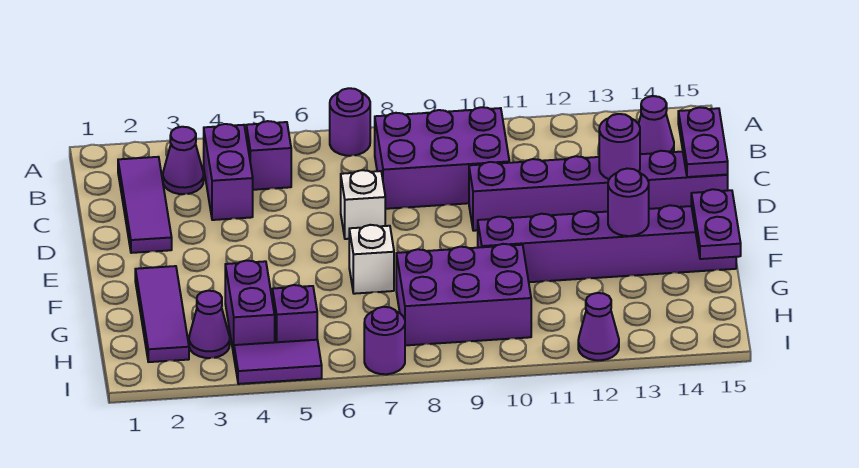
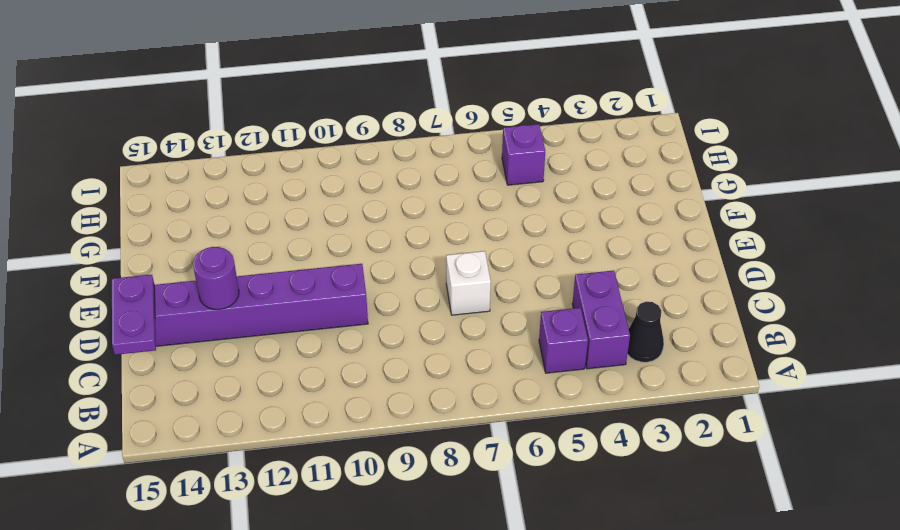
black 1x1 cone [627,301,664,362] -> purple 1x1 cone [163,127,204,194]
none -> purple 1x1 round brick [330,88,370,156]
none -> purple 1x3 tile [118,157,172,253]
none -> purple 2x3 brick [375,107,509,209]

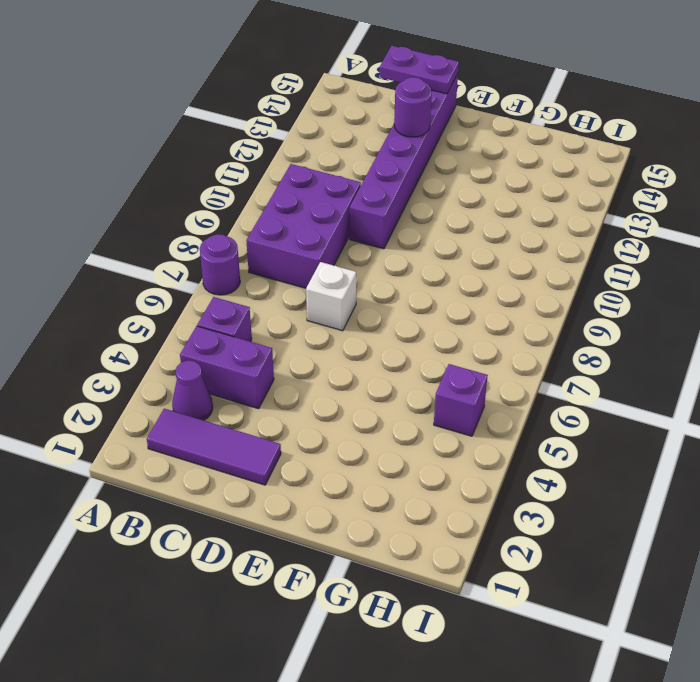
none -> purple 1x1 cone [639,96,674,154]
none -> purple 1x3 tile [135,266,189,362]
none -> white 1x1 brick [349,225,394,294]

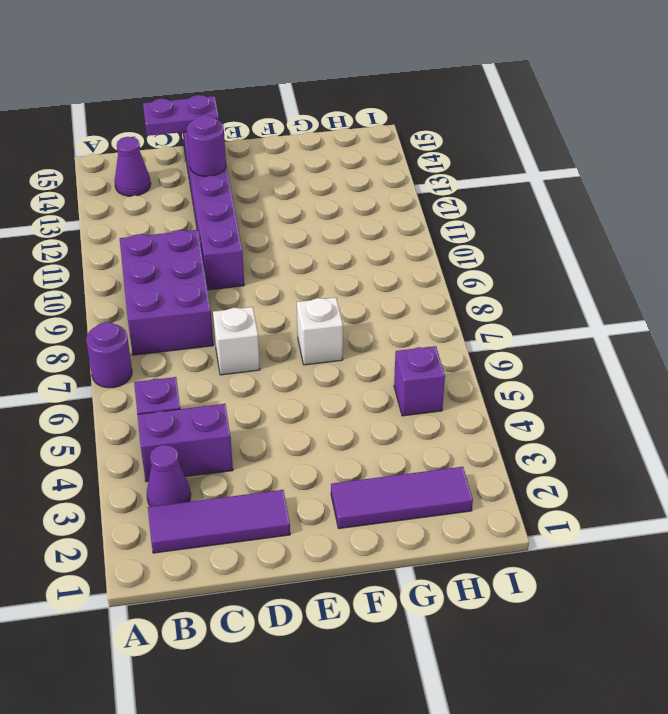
none -> purple 1x6 brick [478,205,736,282]
none -> purple 1x2 brick [225,260,275,354]
none -> purple 2x3 brick [396,244,531,345]

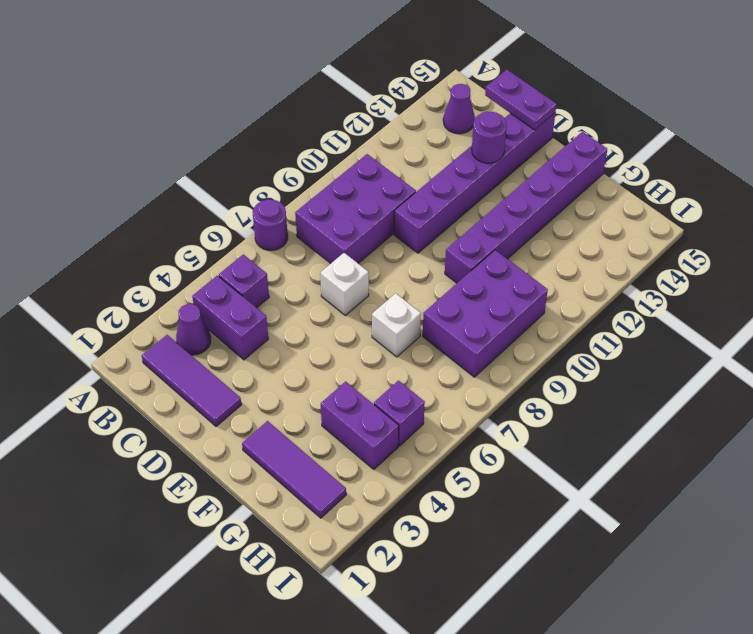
none -> purple 1x1 cone [189,291,230,358]
none -> purple 1x2 tile [234,340,322,384]
none -> purple 1x1 round brick [364,307,405,374]

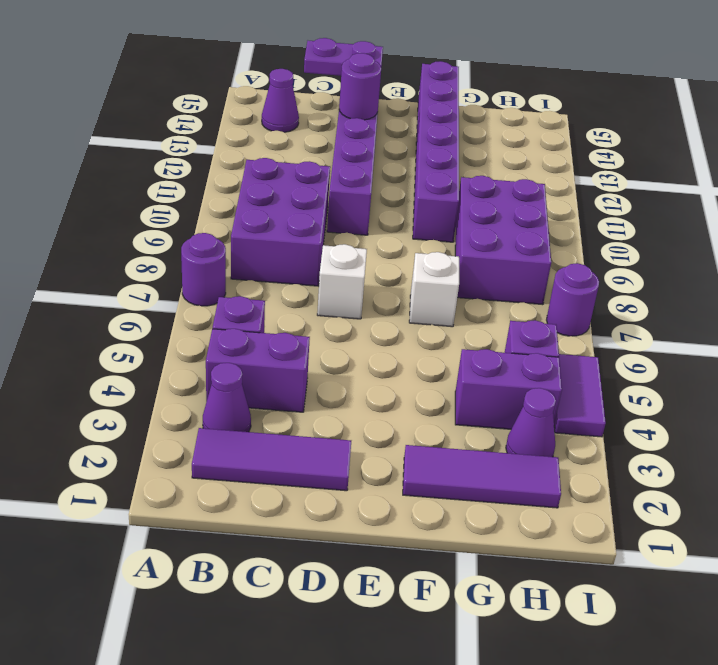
none -> purple 1x1 cone [578,293,619,360]
none -> purple 1x1 round brick [608,169,649,236]
none -> purple 1x2 plate [691,189,741,259]

